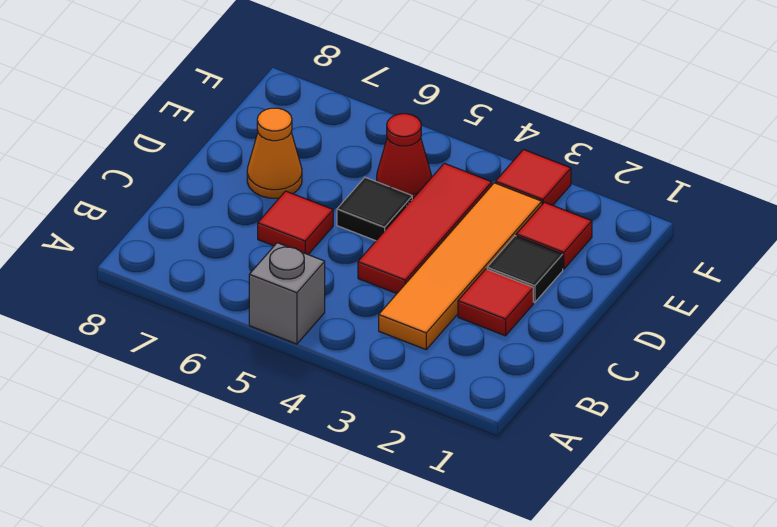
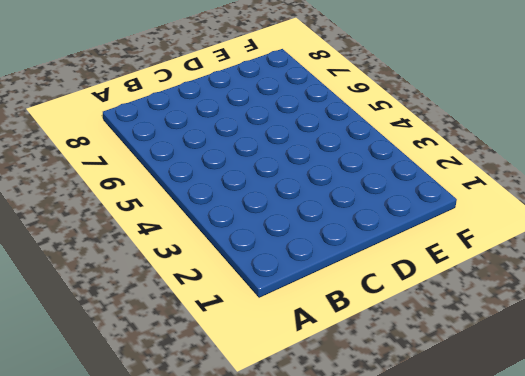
none -> grey 1x1 brick [249,243,325,344]
none -> orange 1x4 tile [379,183,542,350]

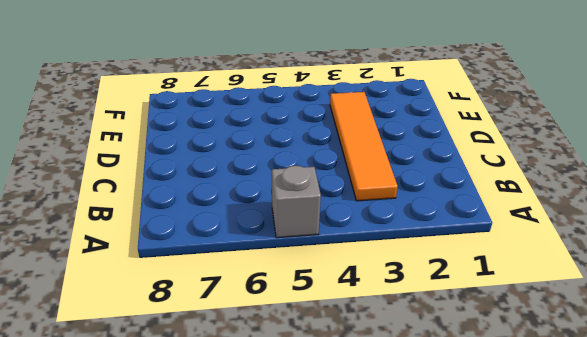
none -> red 1x1 tile [458,269,533,336]
none -> red 1x3 tile [358,163,492,294]

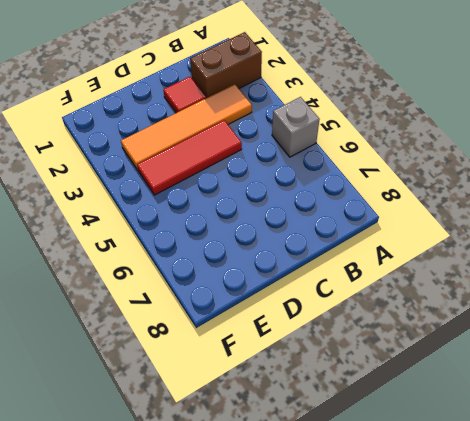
brown 1x2 brick [190,32,262,98] -> none
none -> red 1x1 tile [258,191,333,255]
none -> black 1x1 tile [487,236,563,302]

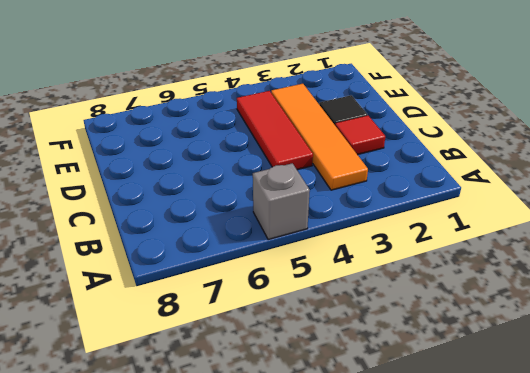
none -> red 1x1 tile [258,191,333,255]
none -> black 1x1 tile [337,177,412,241]

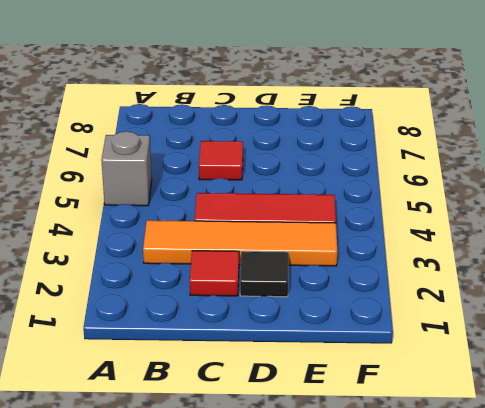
none -> black 1x1 tile [337,177,412,241]
none -> orange 1x1 cone [247,108,302,198]

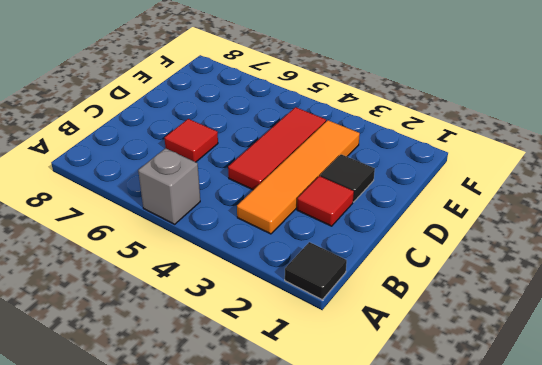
black 1x1 tile [285,242,347,300] -> black 1x1 tile moved to [337,177,412,241]
none -> orange 1x1 cone [247,108,302,198]
none -> red 1x1 tile [516,202,592,269]

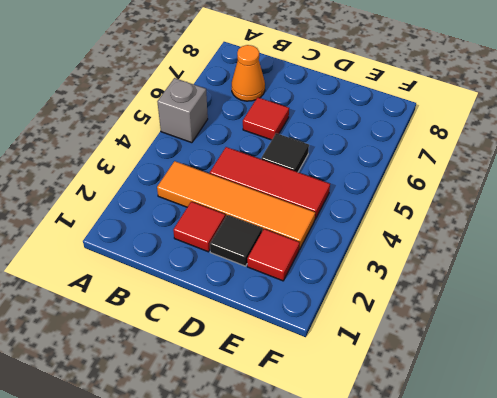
orange 1x1 cone [232,45,265,101] -> orange 1x1 cone moved to [247,108,302,198]
none -> red 1x1 cone [377,114,431,199]
none -> red 1x1 tile [496,150,571,205]

